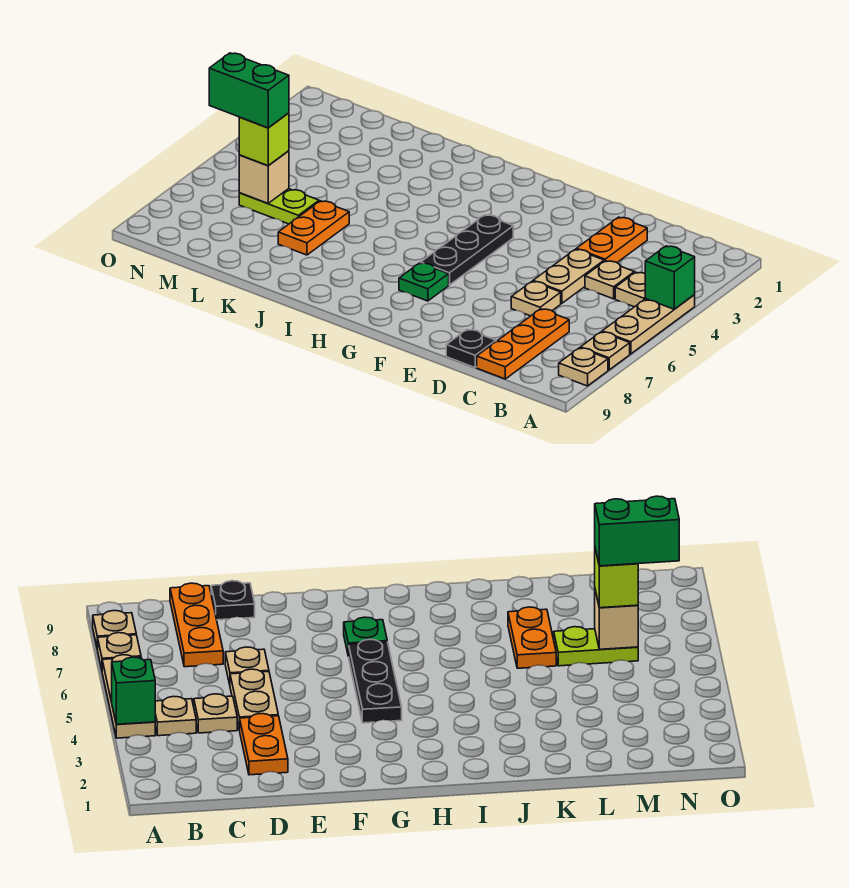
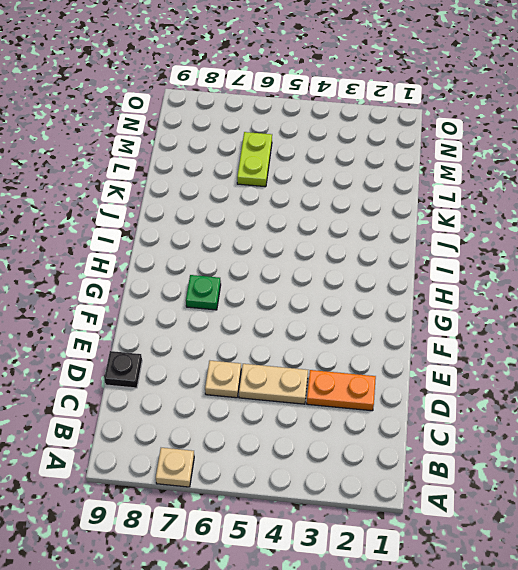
none -> tan 1x3 plate [602,295,695,354]
none -> tan 1x1 plate [559,348,608,386]
none -> tan 1x1 plate [615,272,645,307]

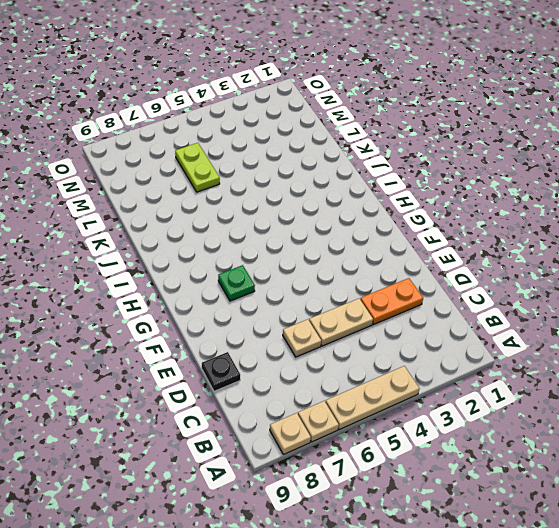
none -> tan 1x1 plate [615,272,645,307]
none -> tan 1x1 plate [585,261,634,299]
none -> orange 1x3 plate [477,309,569,379]

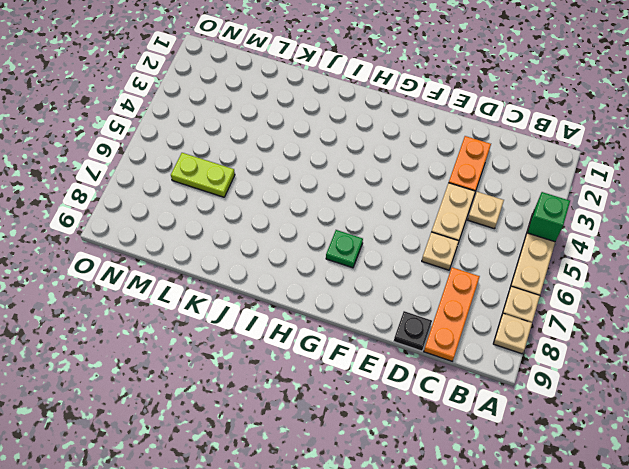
none -> tan 1x1 plate [615,272,645,307]
none -> black 1x3 plate [421,215,513,285]
none -> orange 1x2 plate [278,201,349,255]

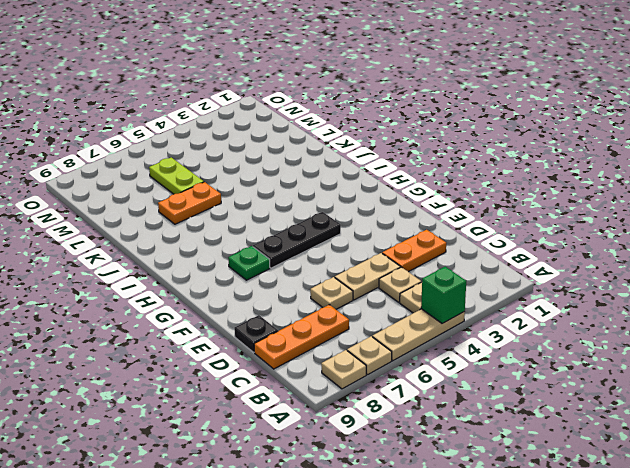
none -> tan 1x1 brick [239,151,289,203]
none -> lime 1x1 brick [239,113,289,166]
none -> green 1x2 brick [209,53,289,128]

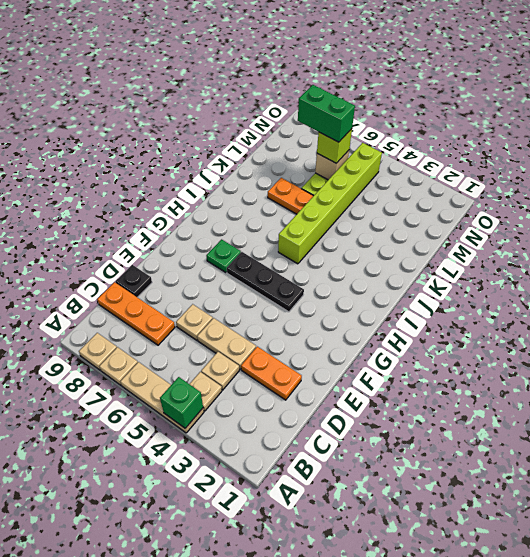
lime 1x6 brick [278,143,382,264] -> none
green 1x2 brick [298,85,355,142] -> green 1x2 brick turned to [209,53,289,128]

